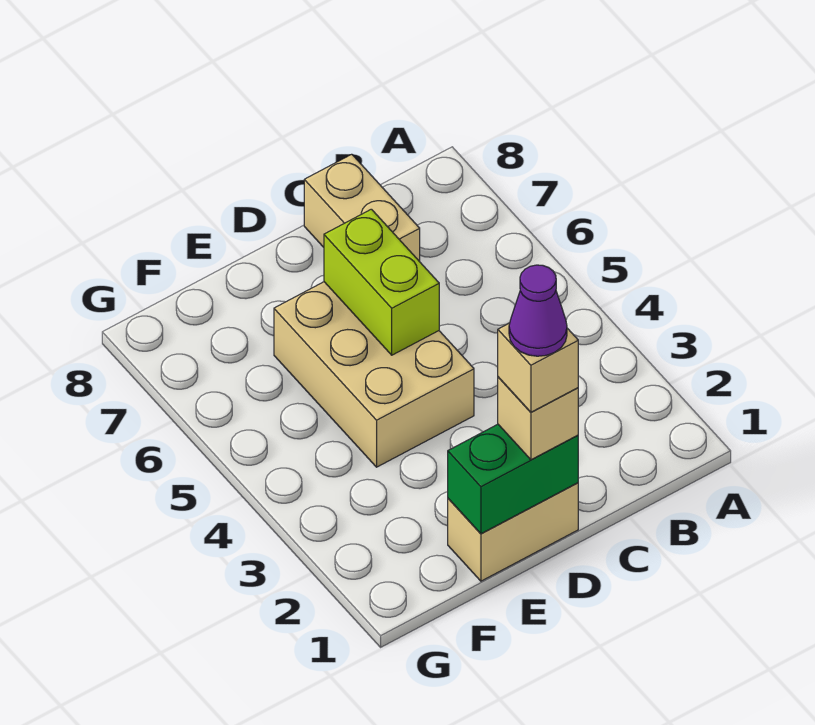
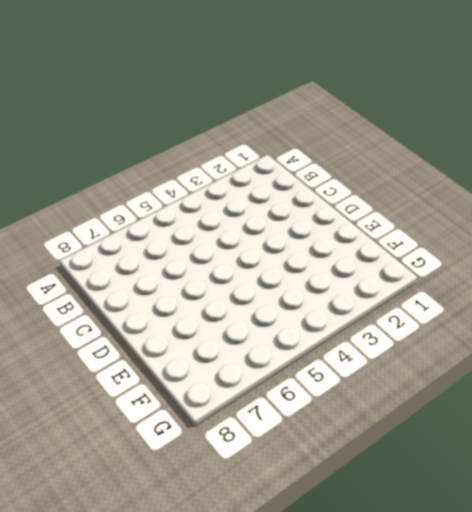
none -> tan 1x2 brick [304,154,420,262]
none -> tan 1x2 brick [448,483,578,581]

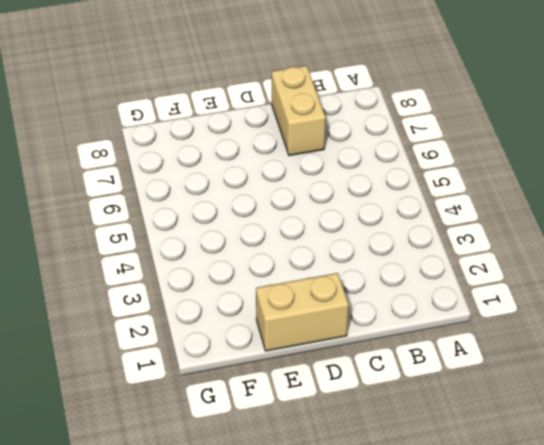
none -> tan 2x3 brick [274,282,474,467]
none -> green 1x2 brick [448,424,578,534]

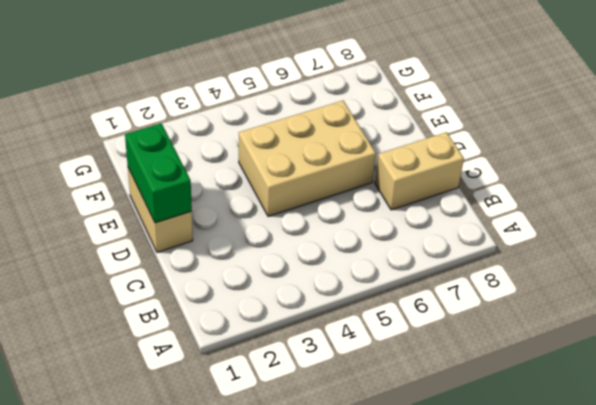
none -> lime 1x2 brick [324,209,439,355]
none -> tan 1x1 brick [498,377,578,460]

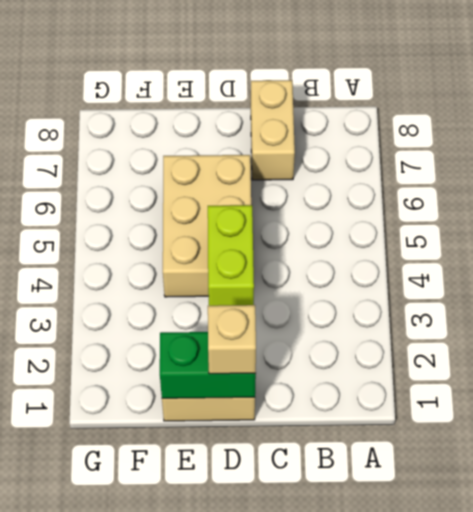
lime 1x2 brick [208,205,254,306] -> lime 1x2 brick moved to [324,209,439,355]
none -> tan 1x1 brick [498,323,578,412]
none -> purple 1x1 cone [509,265,567,356]

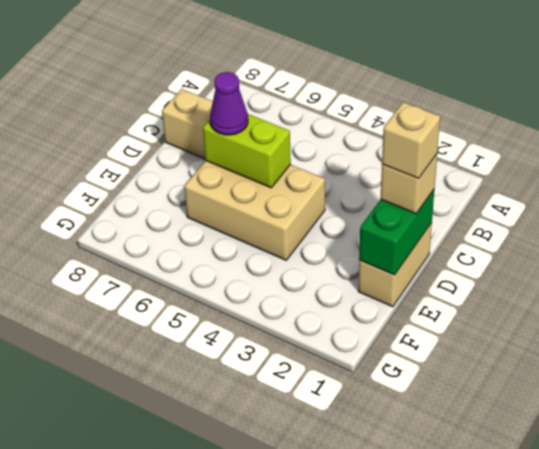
purple 1x1 cone [210,72,248,135] -> purple 1x1 cone moved to [509,265,567,356]

